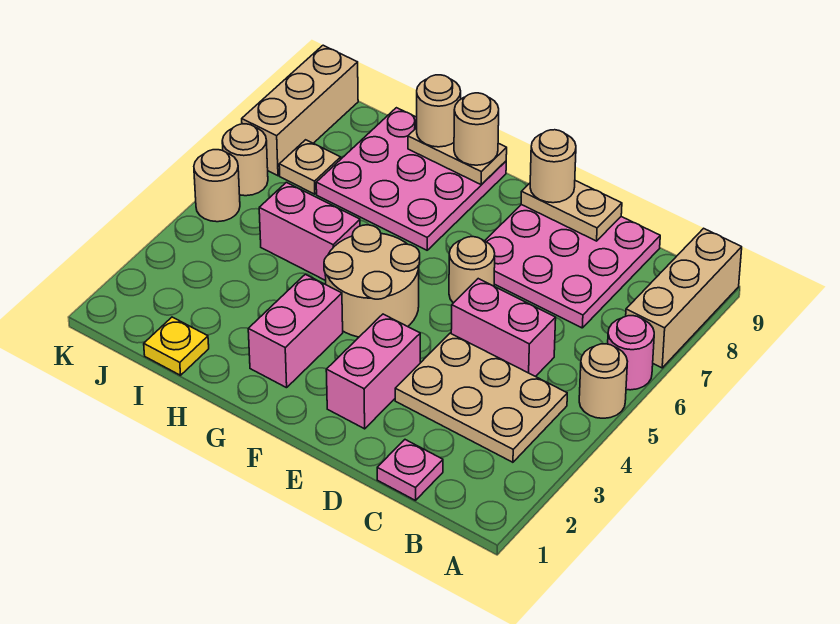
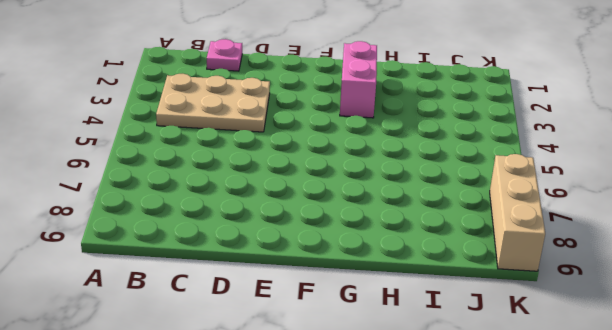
none -> tan 1x1 round brick [579,344,628,418]
none -> pink 1x1 round brick [608,316,654,390]
none -> tan 1x3 brick [626,228,742,368]

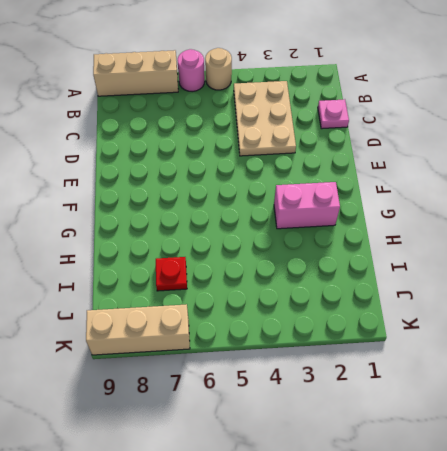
red 1x1 plate [156,257,187,291] -> pink 3x3 plate [316,108,506,250]
none -> pink 1x2 brick [451,279,556,377]
none -> pink 3x3 plate [485,205,660,328]
none -> pink 1x2 brick [326,314,420,429]

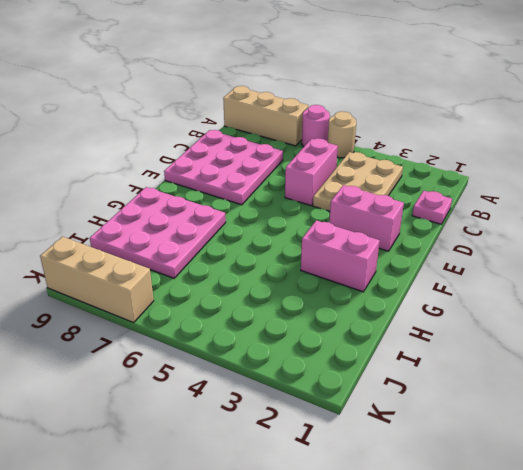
none -> tan 1x1 round brick [449,237,495,303]
none -> tan 2x2 round brick [324,225,420,337]
none -> pink 1x2 brick [259,182,360,281]

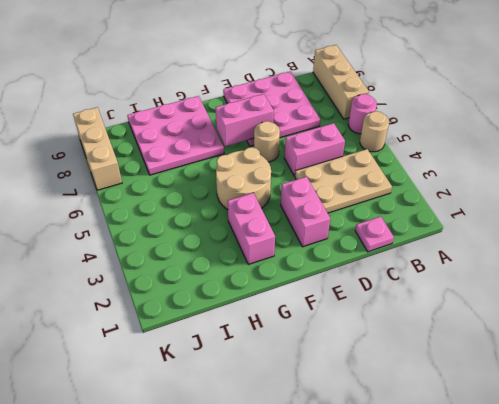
pink 1x2 brick [215,94,274,146] -> pink 1x2 brick moved to [259,182,360,281]
none -> yellow 1x1 plate [144,317,209,375]
none -> tan 1x1 plate [279,140,341,194]
none -> tan 1x1 round brick [194,150,240,222]

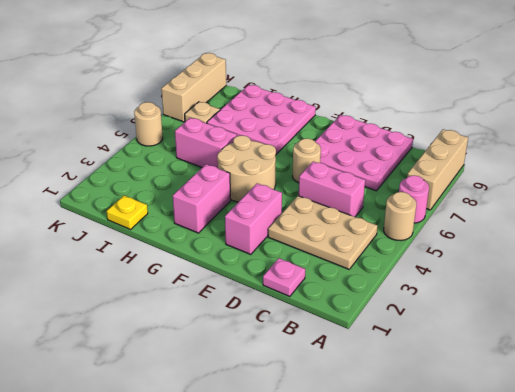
none -> tan 1x1 round brick [222,124,268,196]
none -> tan 1x2 plate [521,181,622,241]
none -> tan 1x2 plate [408,128,507,185]

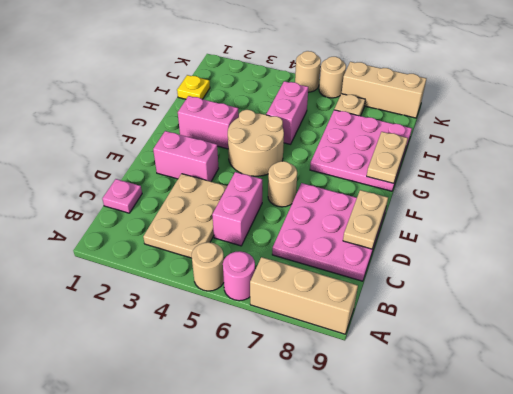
none -> tan 1x1 round brick [530,130,576,203]
none -> tan 1x1 round brick [454,93,499,165]
none -> tan 1x1 round brick [417,75,461,147]

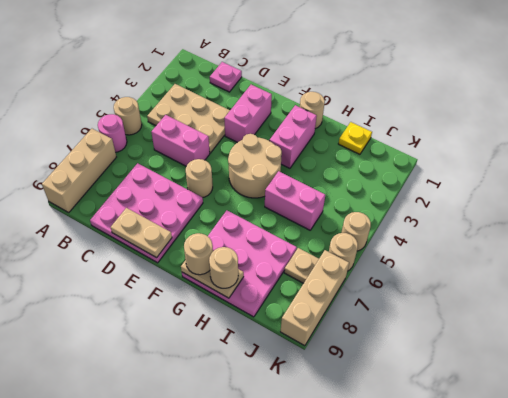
tan 1x1 round brick [300,92,325,129] -> tan 1x1 round brick moved to [530,130,576,203]

